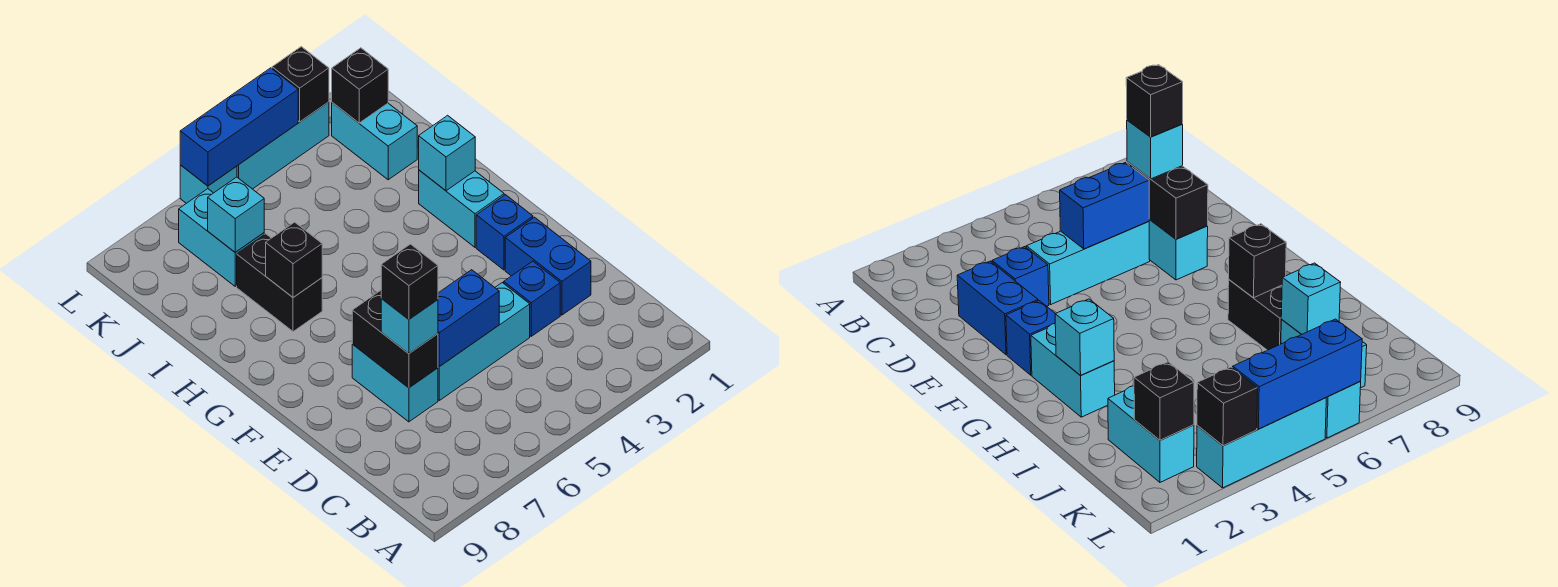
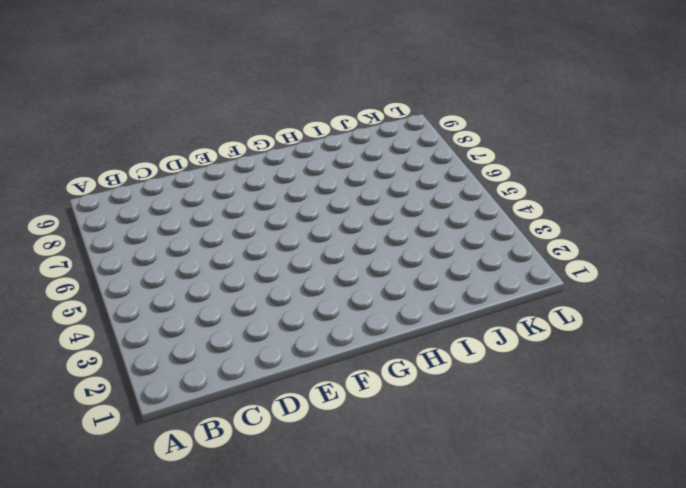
none -> blue 1x2 brick [505,217,591,315]
none -> blue 1x1 brick [504,261,560,336]
none -> cyan 1x3 brick [438,283,530,400]

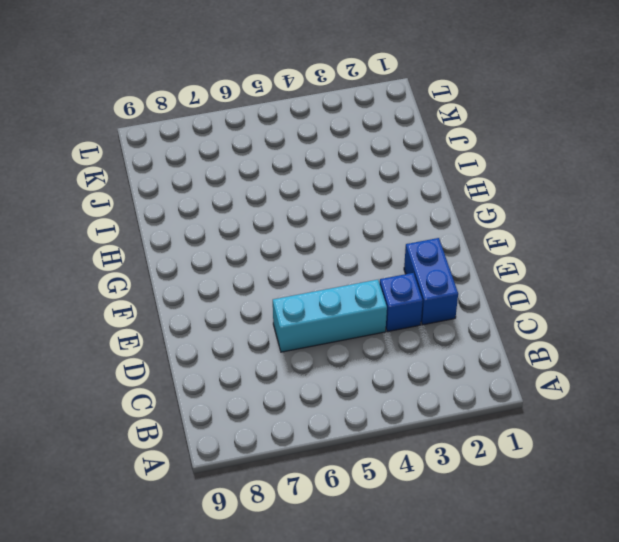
none -> cyan 1x2 brick [352,344,438,422]
none -> blue 1x1 brick [476,195,533,270]
none -> cyan 1x2 brick [419,170,504,247]

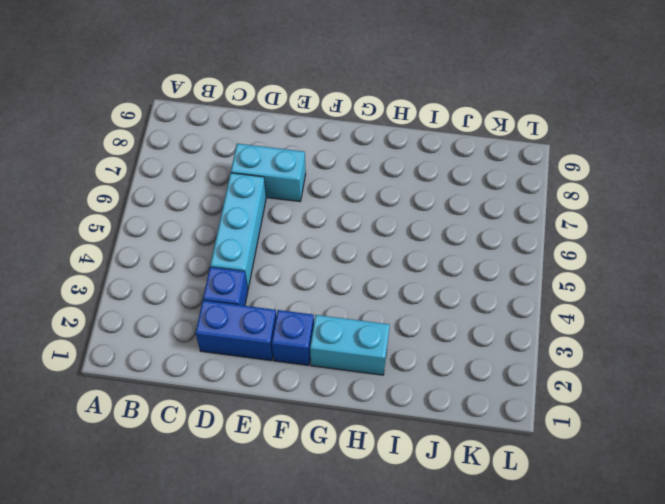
none -> black 1x2 brick [237,234,322,332]
none -> cyan 1x2 brick [332,103,417,180]
none -> cyan 1x2 brick [179,189,264,286]

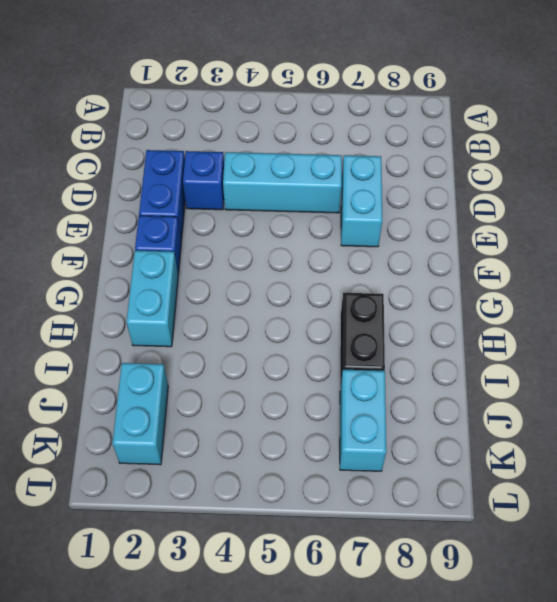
none -> cyan 1x3 brick [237,102,329,189]
none -> cyan 1x1 brick [180,165,237,203]
none -> blue 1x2 brick [438,270,499,367]

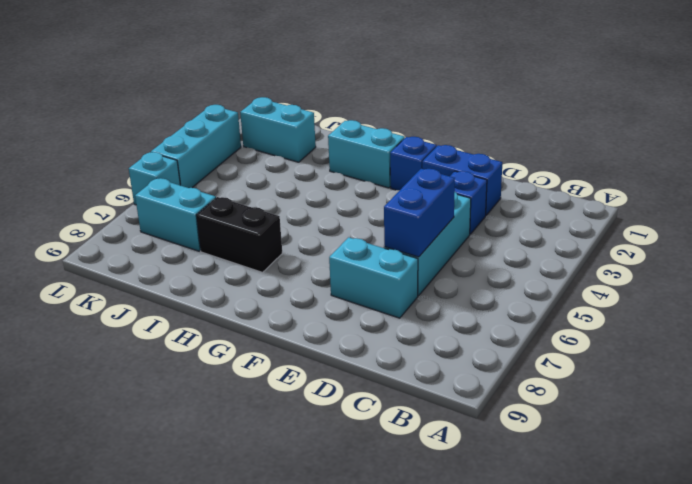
none -> black 1x2 brick [352,290,438,388]
none -> cyan 1x1 brick [419,115,475,191]
none -> black 1x1 brick [266,222,322,297]

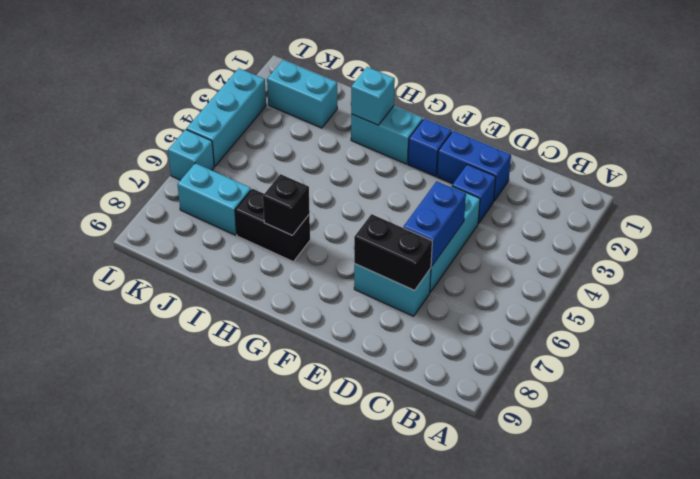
none -> cyan 1x1 brick [208,177,264,252]
none -> black 1x1 brick [332,48,388,123]
none -> black 1x1 brick [272,47,329,122]

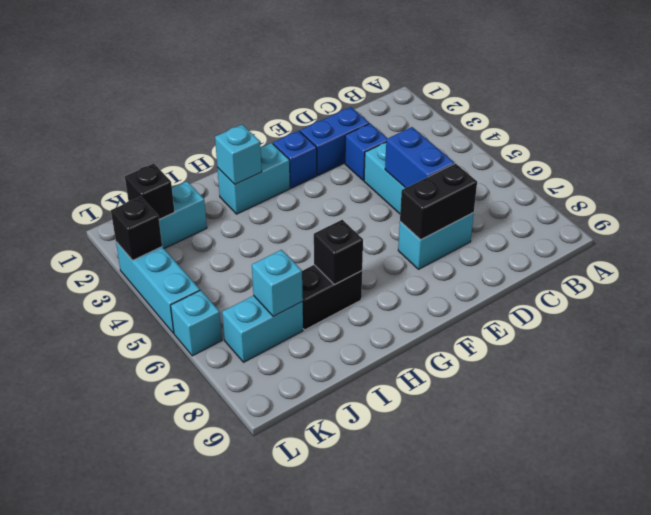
none -> blue 1x3 brick [180,68,298,186]
none -> cyan 1x1 brick [381,299,438,353]
none -> black 1x1 brick [381,244,438,319]

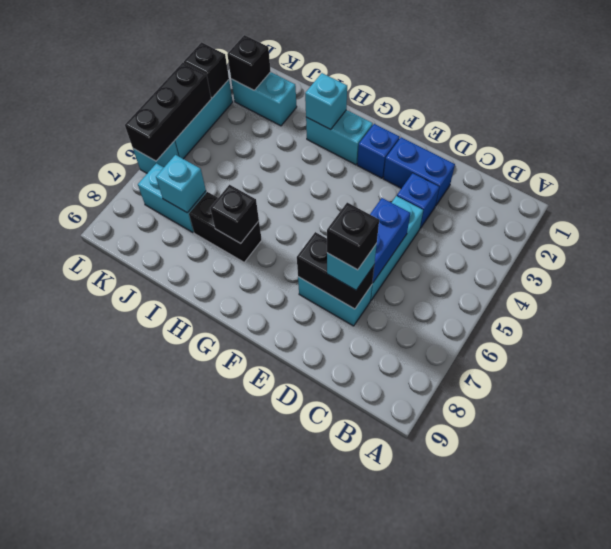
black 1x3 brick [125,63,211,161] -> blue 1x3 brick [180,68,298,186]

